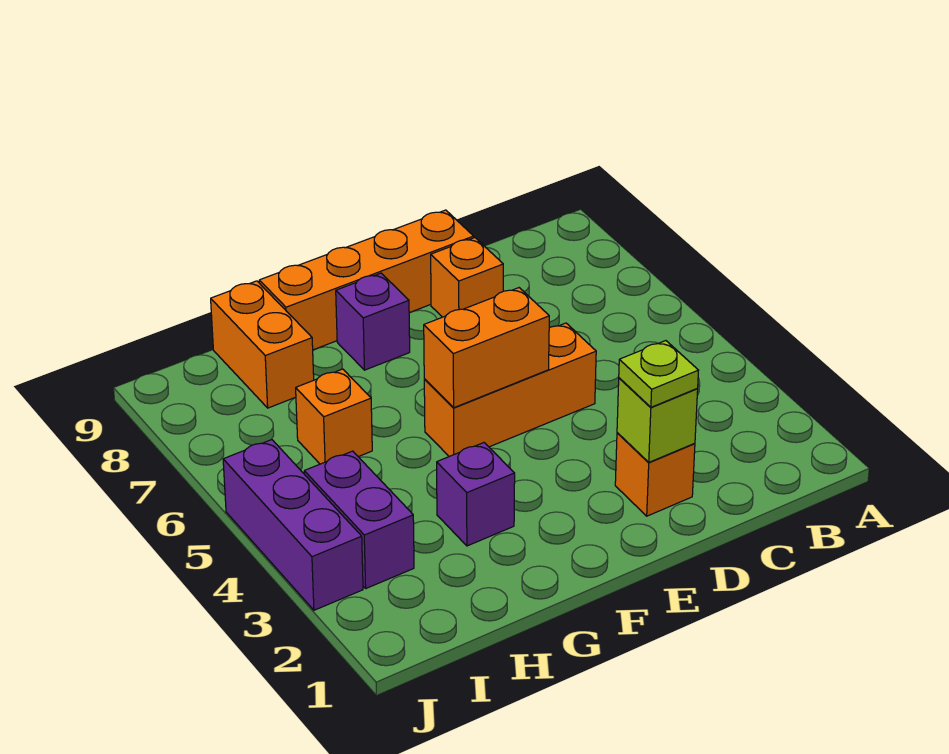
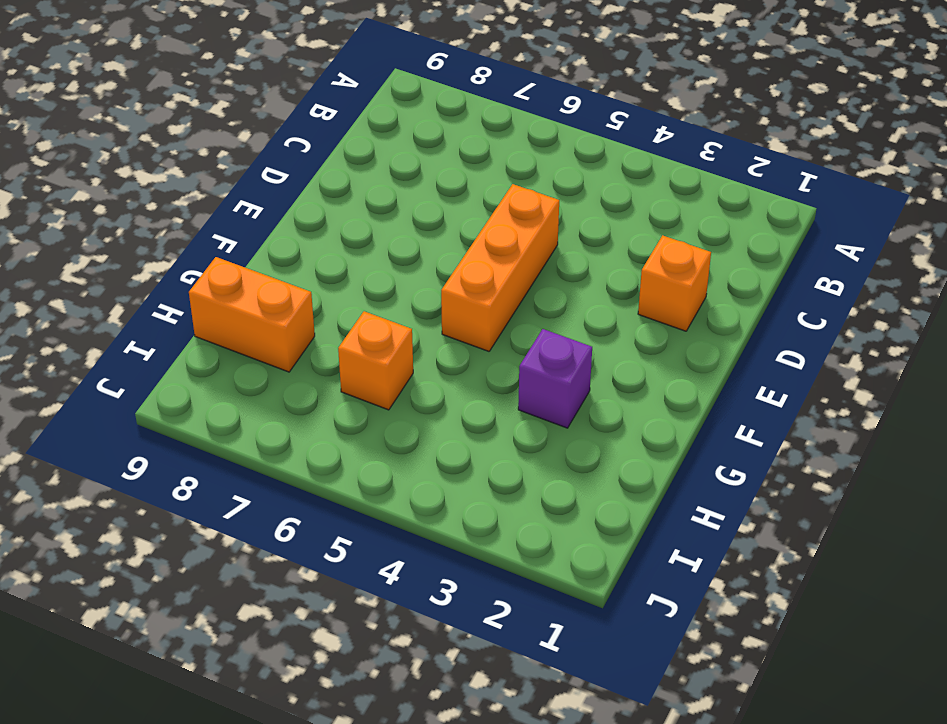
none -> orange 1x1 brick [431,238,503,317]
none -> orange 1x4 brick [259,210,474,350]
none -> purple 1x1 brick [336,273,410,370]

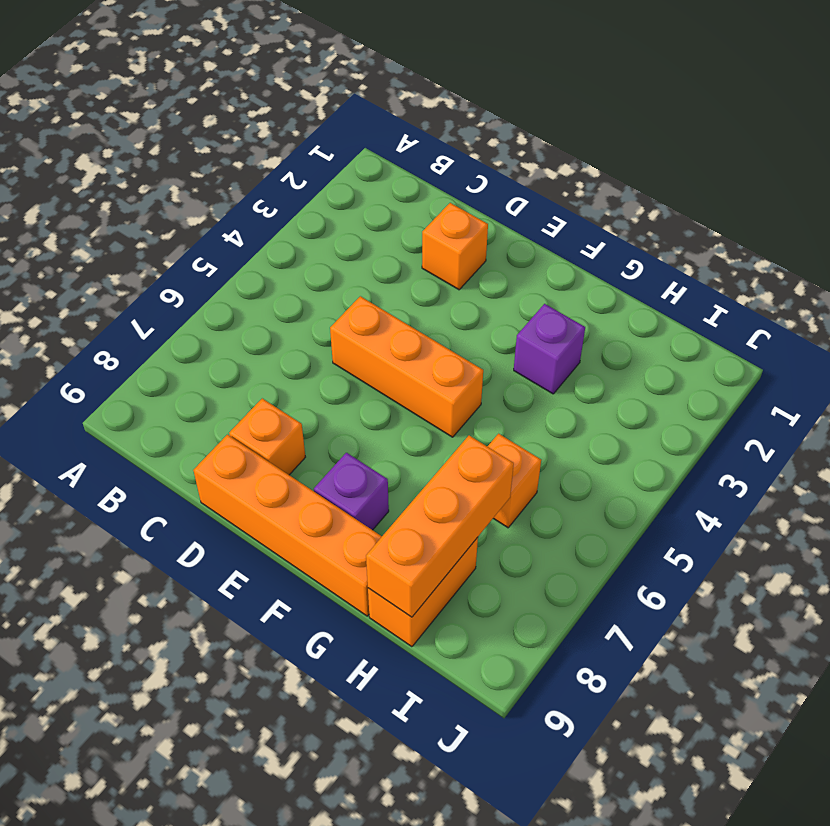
orange 1x3 brick [366,436,514,617] -> none
none -> purple 1x2 brick [304,451,414,588]
none -> purple 1x3 brick [223,440,363,610]
none -> lime 1x1 brick [617,378,698,462]

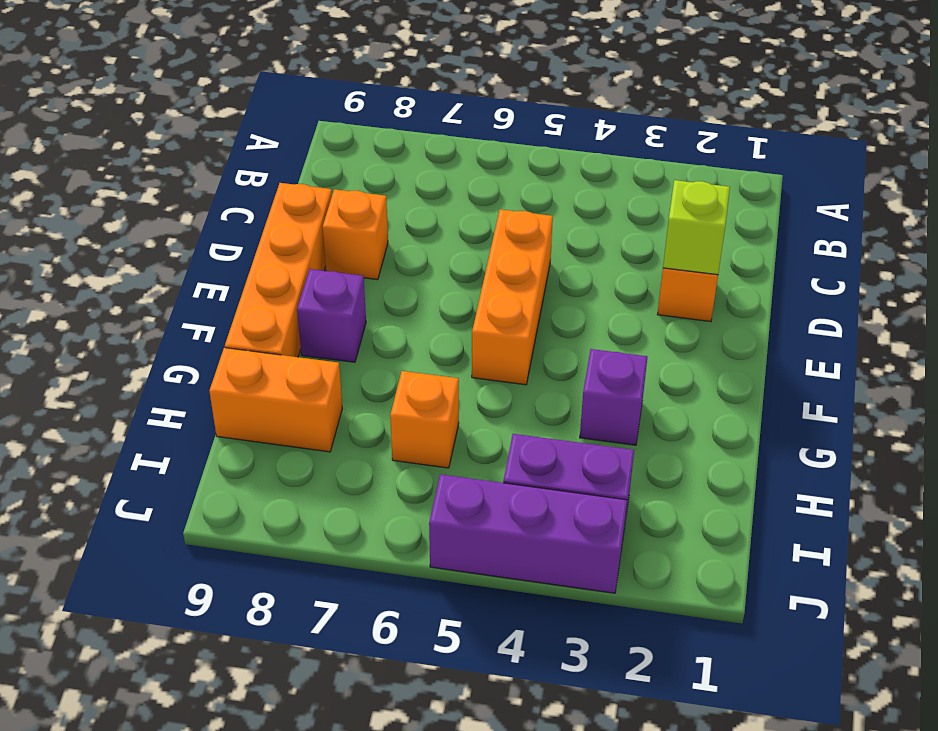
none -> orange 1x2 brick [424,288,549,408]
none -> lime 1x1 plate [619,341,698,407]

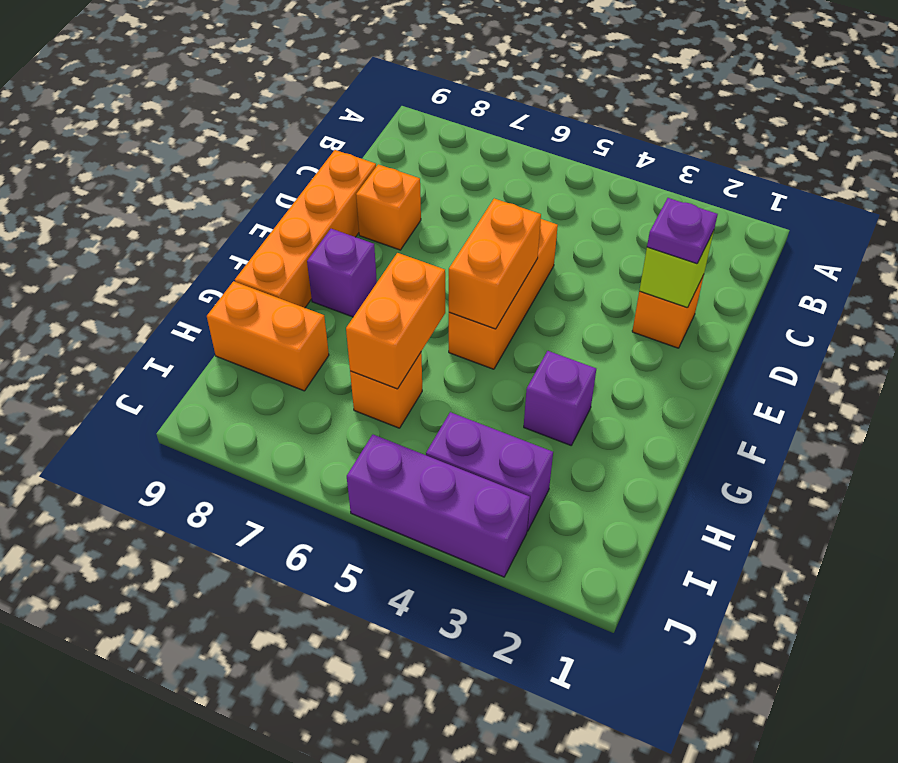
purple 1x1 plate [647,198,718,264] -> lime 1x1 plate [619,341,698,407]
orange 1x2 brick [346,253,445,389] -> none

